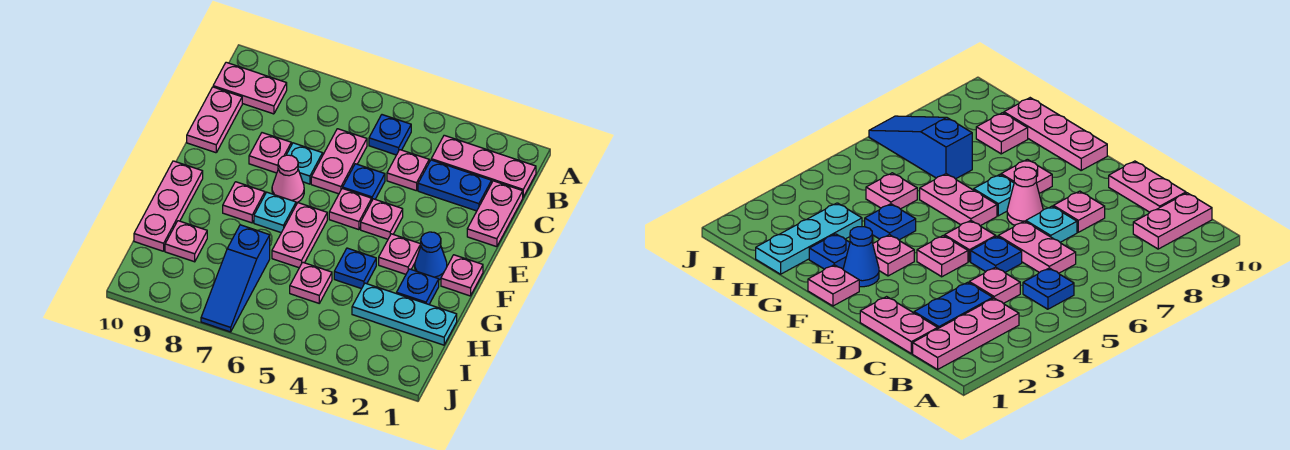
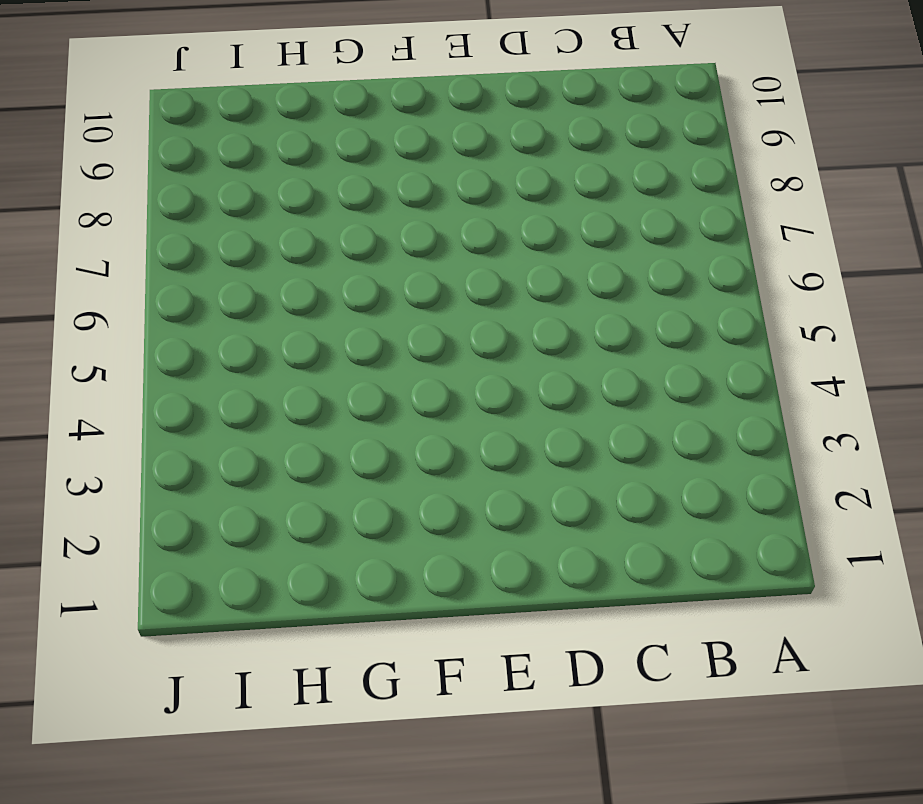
none -> pink 1x3 plate [431,135,536,197]
none -> blue 1x1 plate [369,115,411,155]
none -> pink 1x2 plate [213,62,287,114]

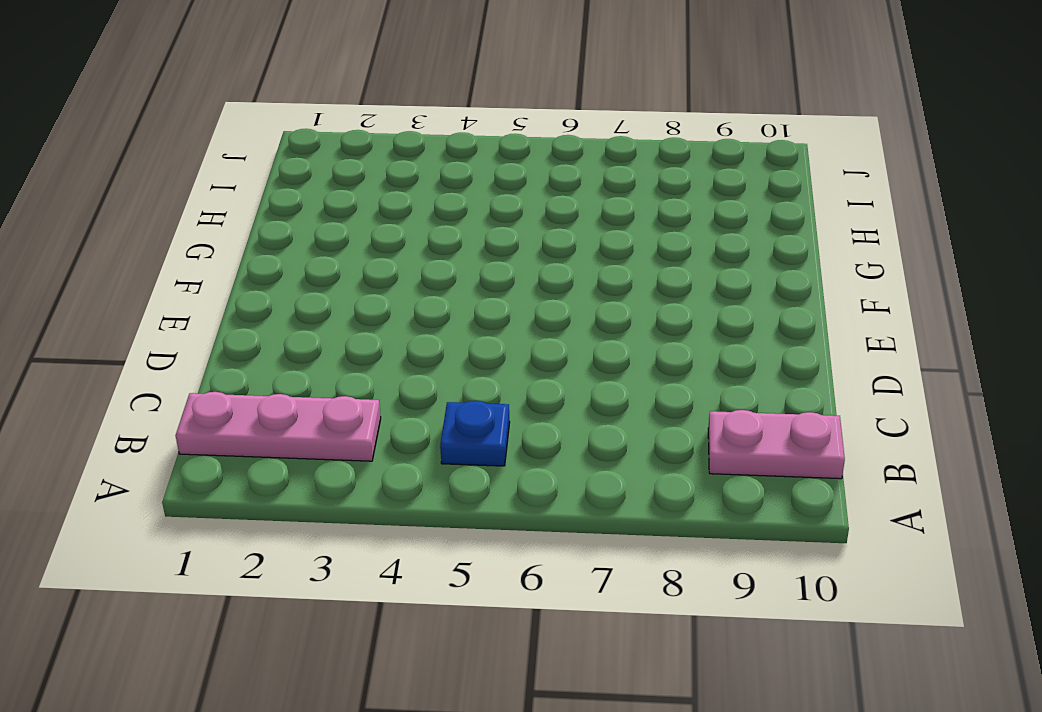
none -> pink 1x2 plate [467,181,523,247]
none -> blue 1x2 plate [418,160,492,211]
none -> pink 1x1 plate [387,150,429,191]

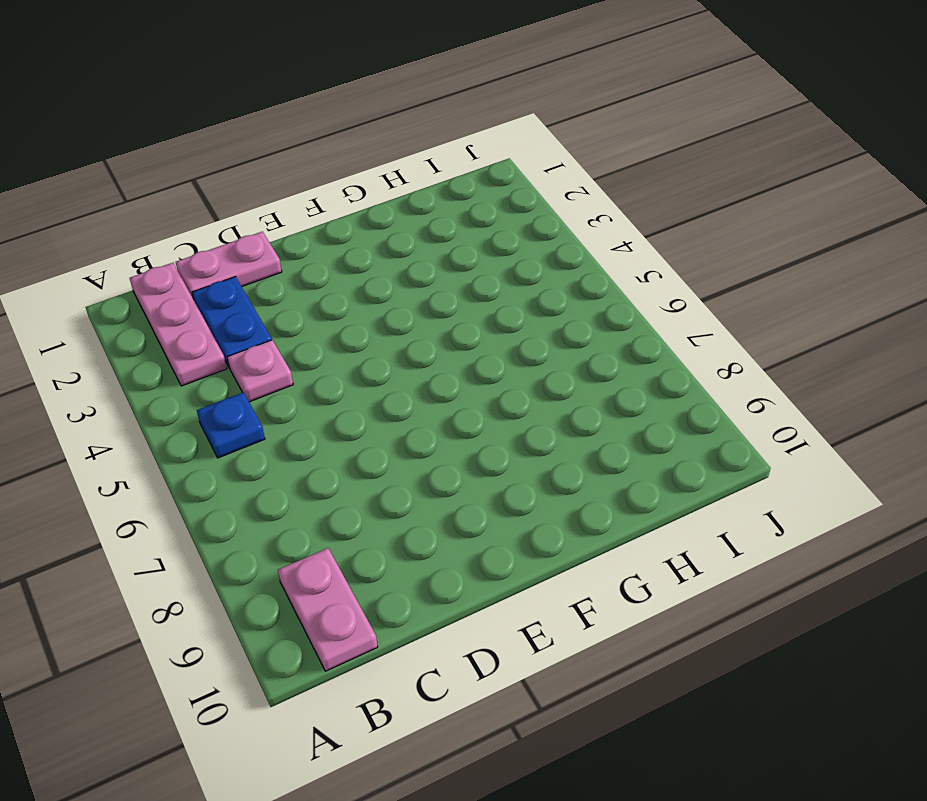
none -> pink 1x2 plate [311,129,367,194]
none -> pink 1x2 plate [187,87,242,153]
none -> blue 1x1 plate [343,164,385,200]

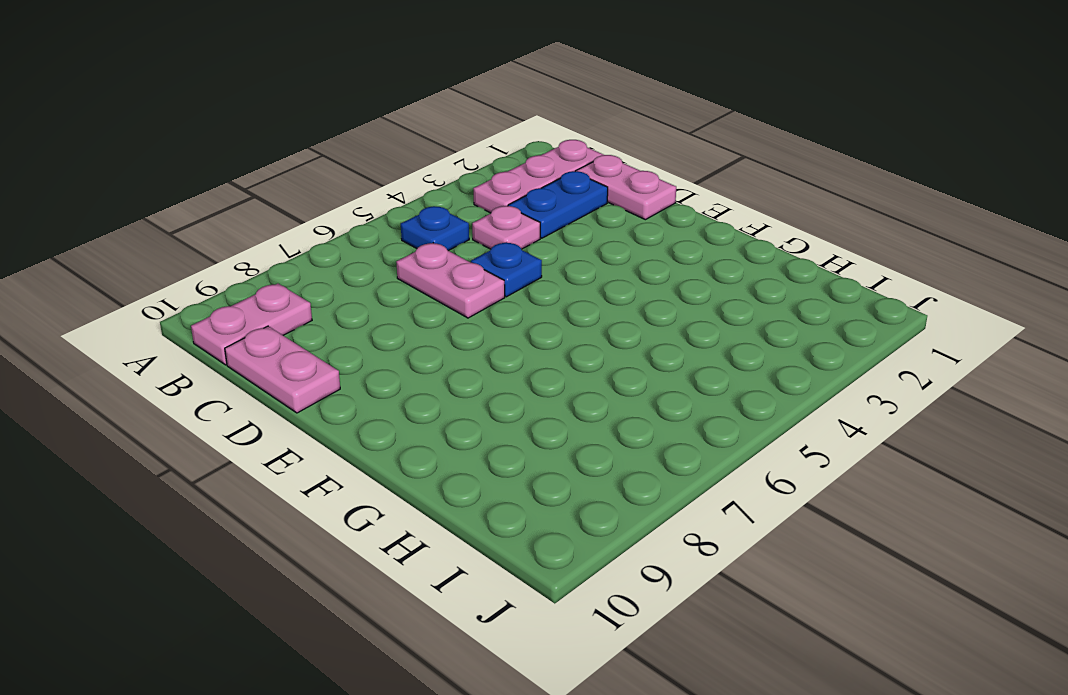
none -> cyan 1x1 plate [287,143,323,184]
none -> pink 1x1 plate [249,133,291,173]
none -> pink 1x1 plate [361,199,403,239]

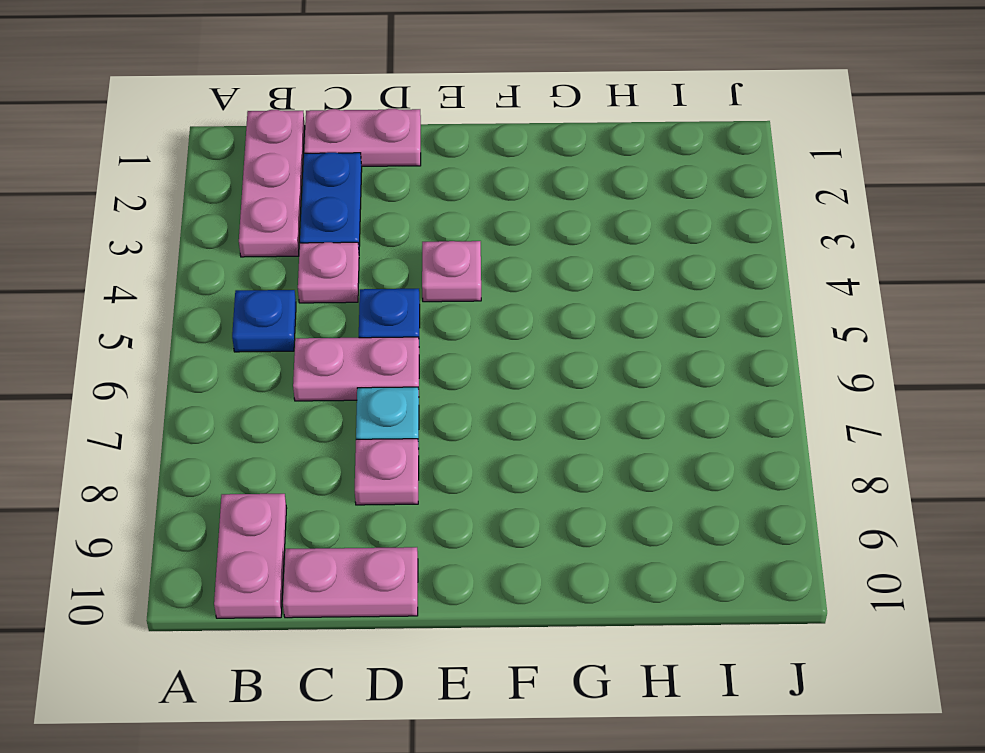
none -> pink 1x1 plate [329,188,372,230]
none -> pink 1x1 cone [272,155,304,203]
none -> pink 1x1 plate [441,255,483,296]

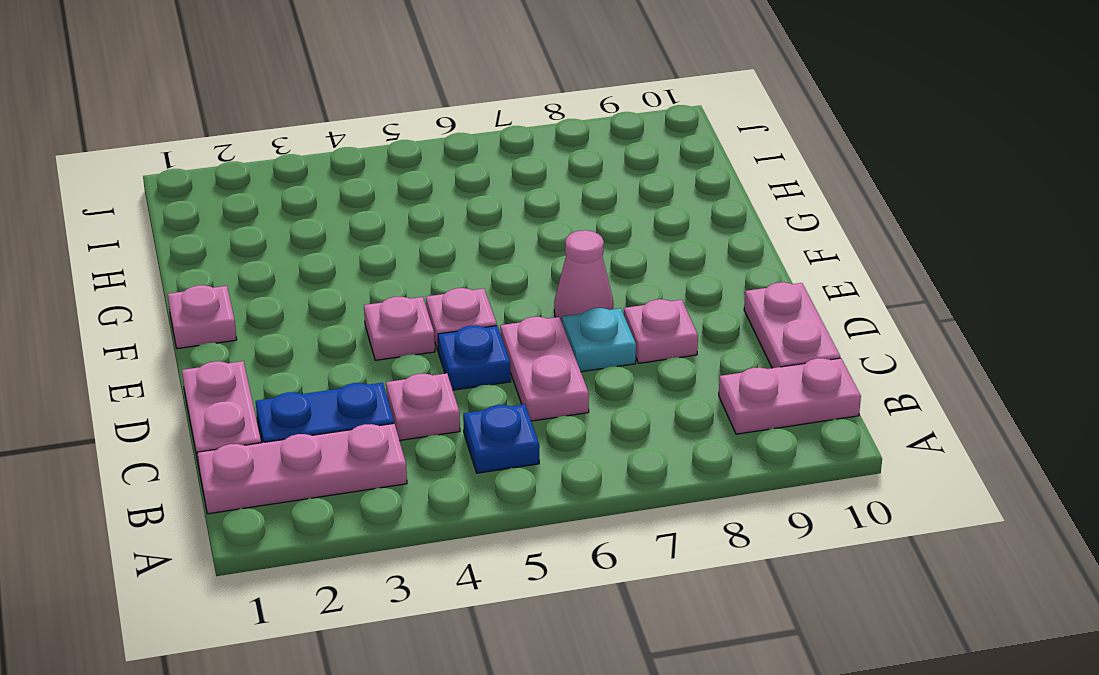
none -> blue 1x1 cone [415,232,447,280]
none -> pink 1x1 plate [379,234,421,274]
none -> pink 1x2 plate [272,203,327,268]

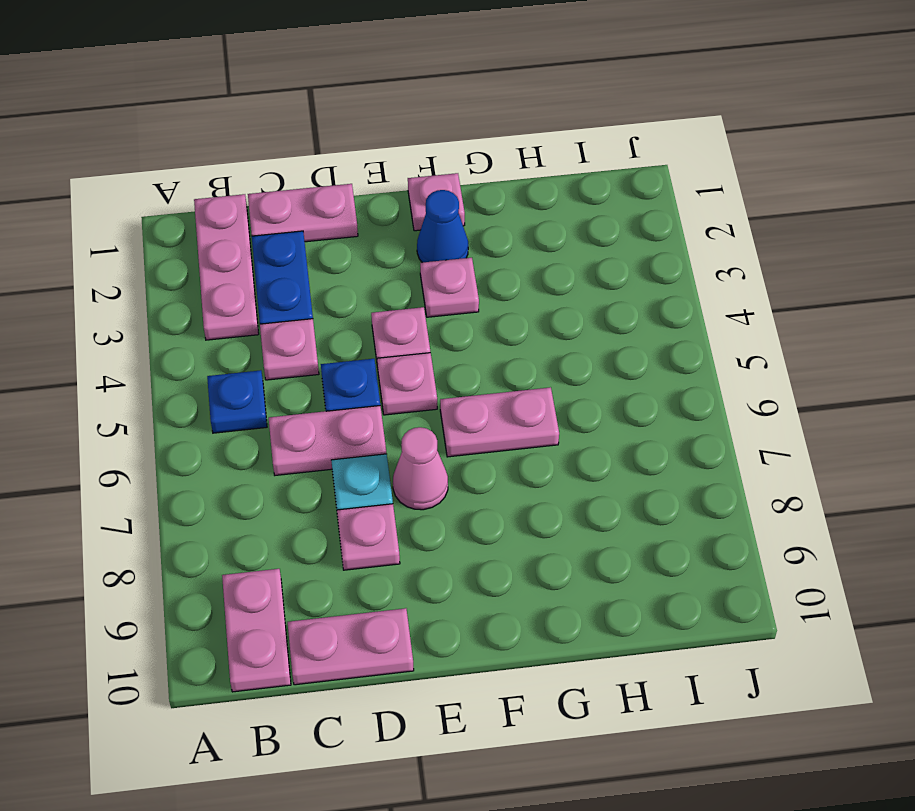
none -> cyan 1x1 plate [254,192,296,233]
none -> pink 1x1 plate [223,182,265,223]
none -> pink 1x3 plate [134,161,203,251]

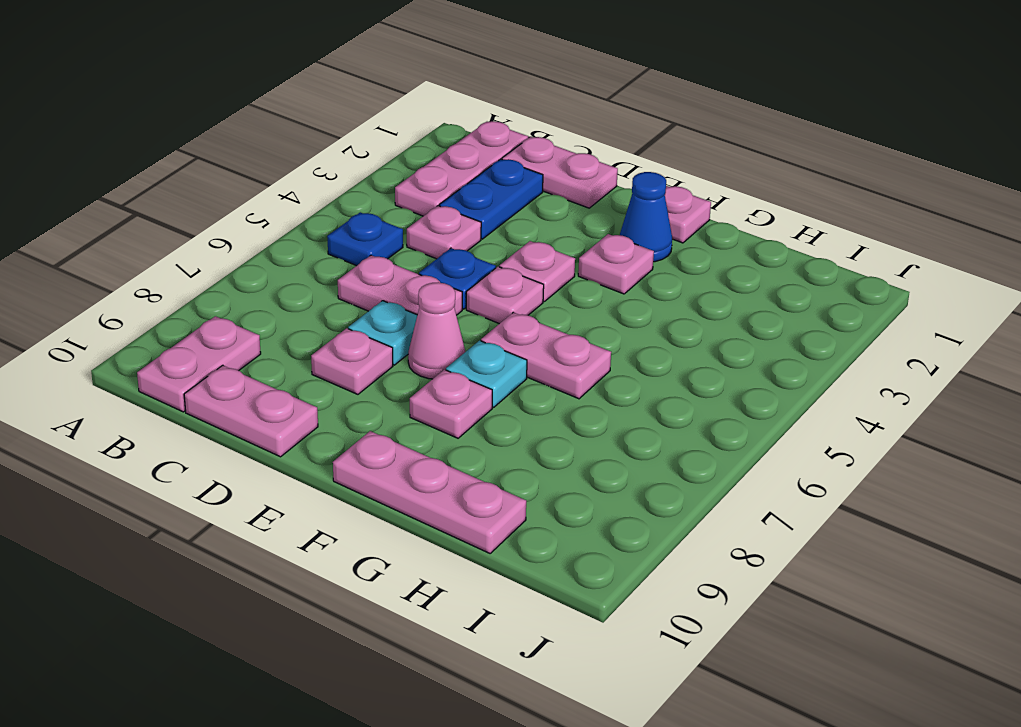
none -> blue 1x1 plate [397,269,439,304]
none -> blue 1x1 plate [334,248,376,289]
none -> cyan 1x3 plate [352,283,457,345]

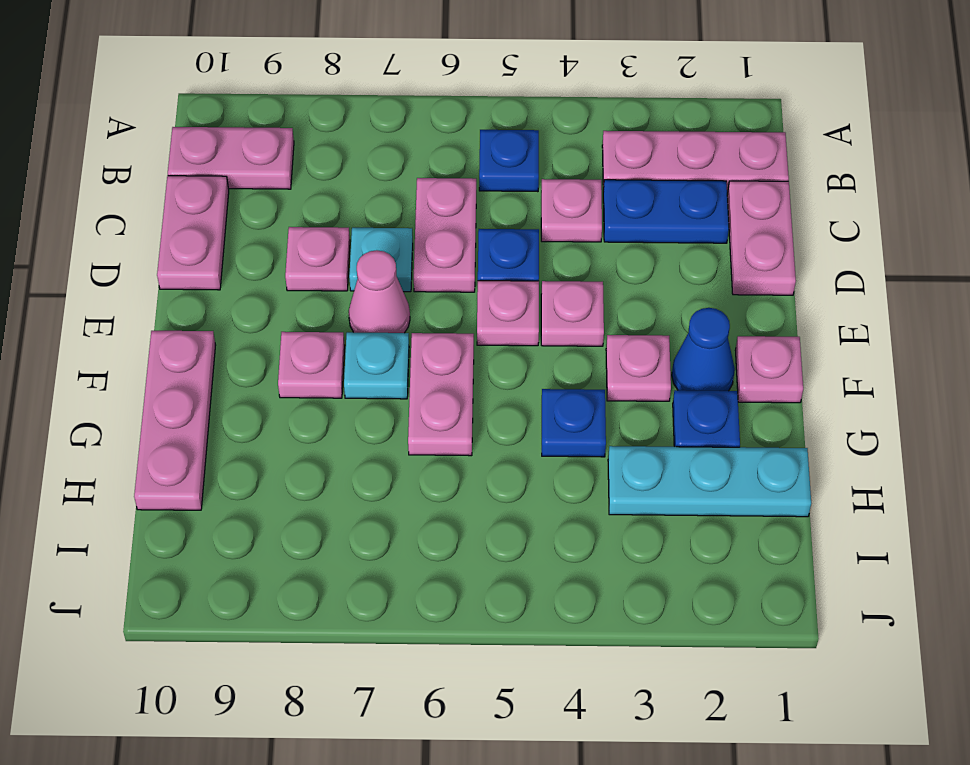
none -> pink 1x1 plate [290,262,332,303]
none -> blue 1x3 slope [201,225,270,332]
none -> pink 1x1 plate [165,221,207,262]

